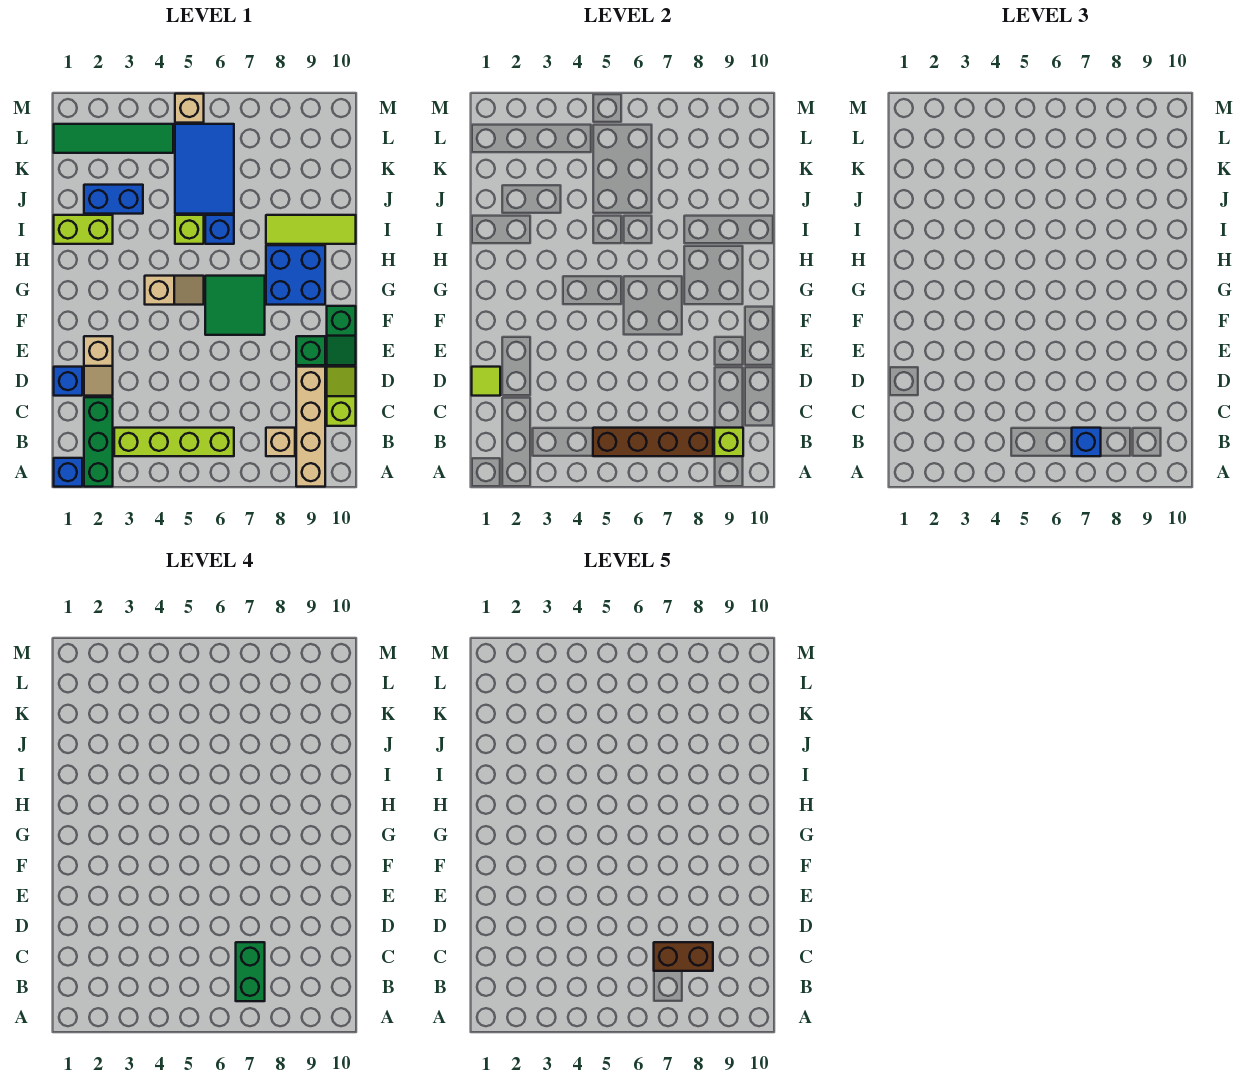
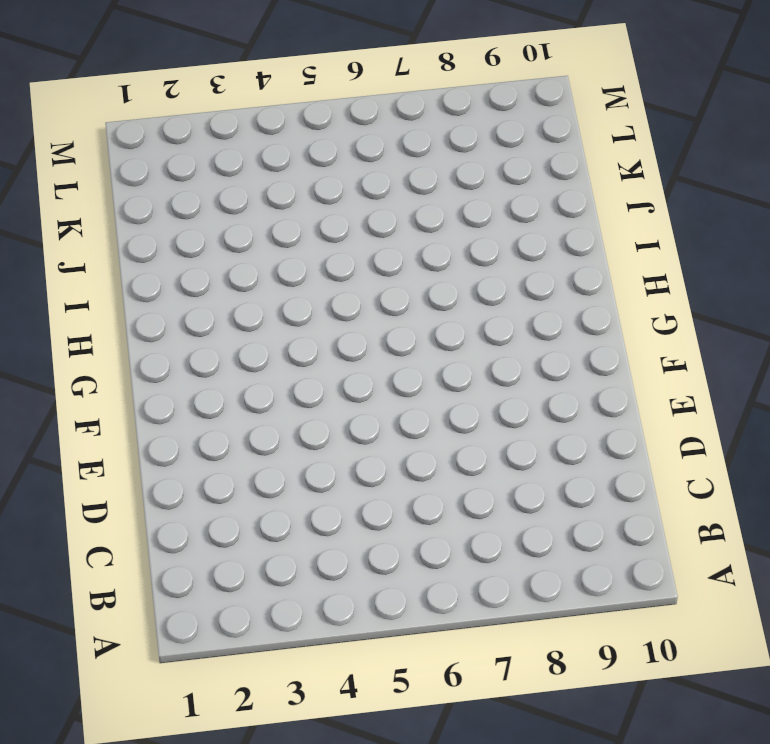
none -> blue 1x1 brick [54,458,82,487]
none -> green 1x3 brick [84,397,113,487]
none -> tan 1x4 brick [296,367,325,487]

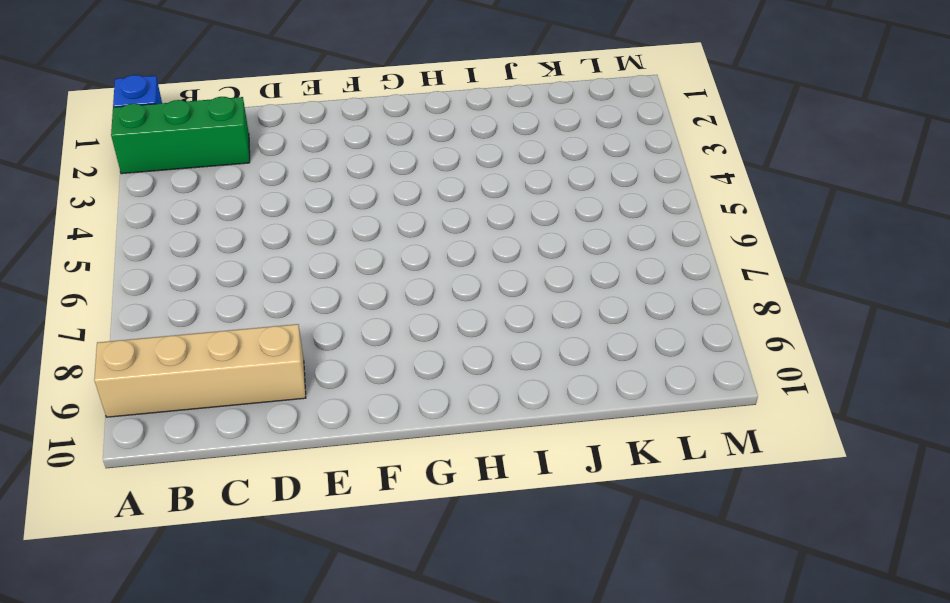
none -> lime 1x4 brick [114,428,234,456]
none -> tan 1x1 brick [266,428,295,456]
none -> lime 1x2 slope [327,367,356,426]

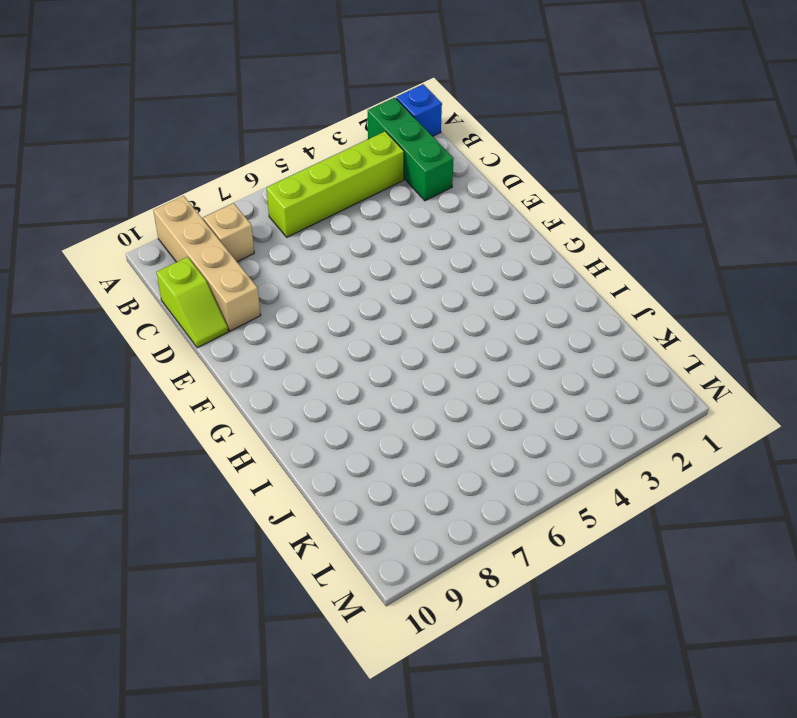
none -> blue 1x1 brick [54,367,82,396]
none -> tan 1x2 slope [84,336,113,396]
none -> green 1x1 brick [296,336,325,365]

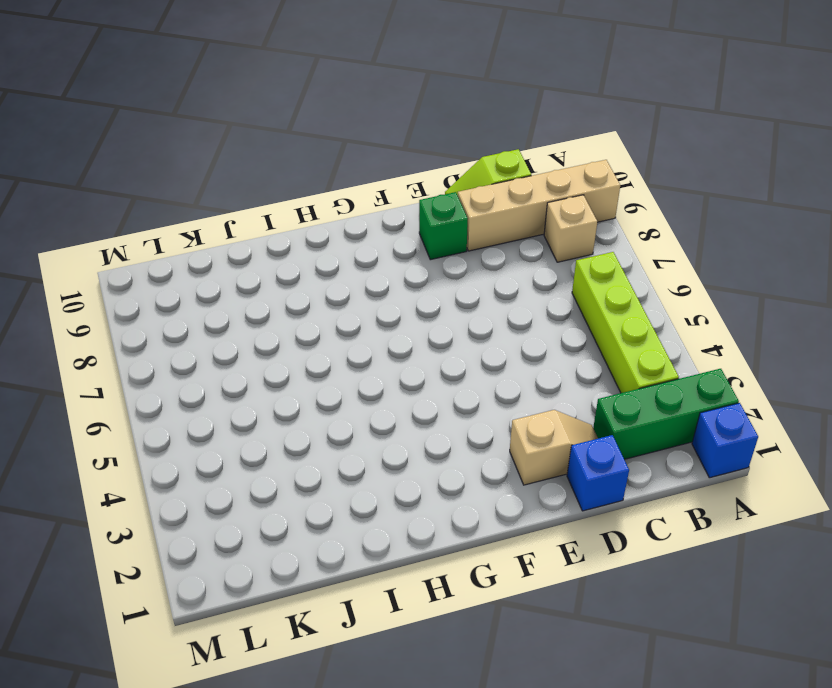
none -> green 1x2 slope [327,306,356,365]
none -> green 2x2 tile [205,276,265,335]
none -> tan 1x2 slope [145,276,204,305]

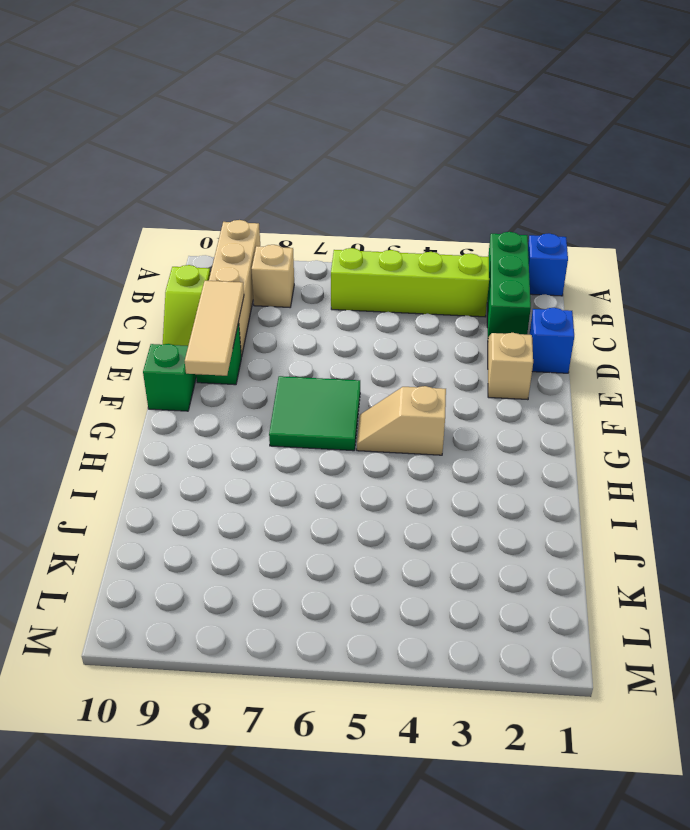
tan 1x3 tile [185,281,244,376] -> none
none -> blue 2x2 brick [266,245,325,305]
none -> lime 1x2 brick [54,215,113,244]
none -> lime 1x1 brick [175,215,204,244]

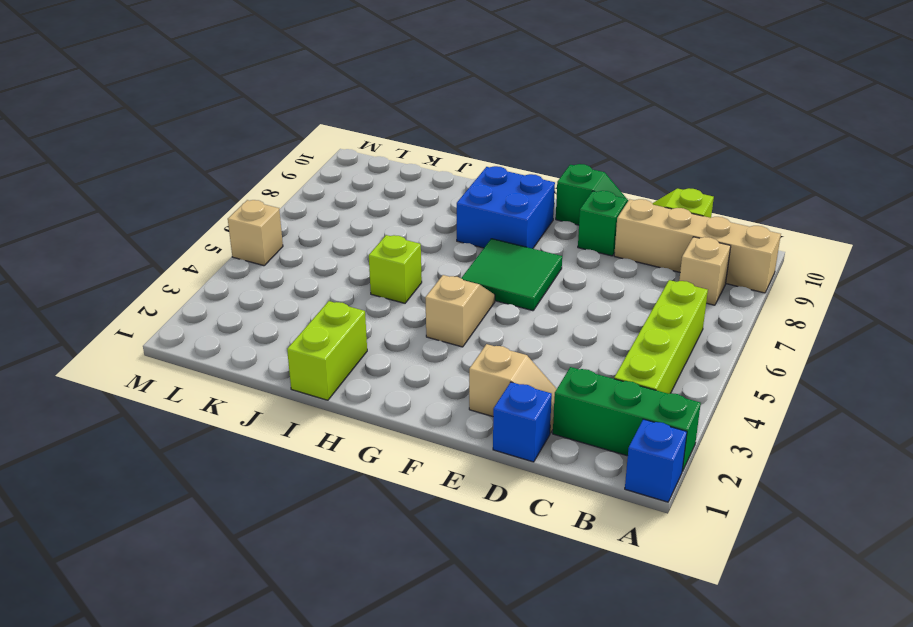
none -> blue 1x1 brick [205,215,234,244]
none -> lime 1x3 tile [266,215,356,244]
none -> blue 1x2 brick [84,185,143,214]

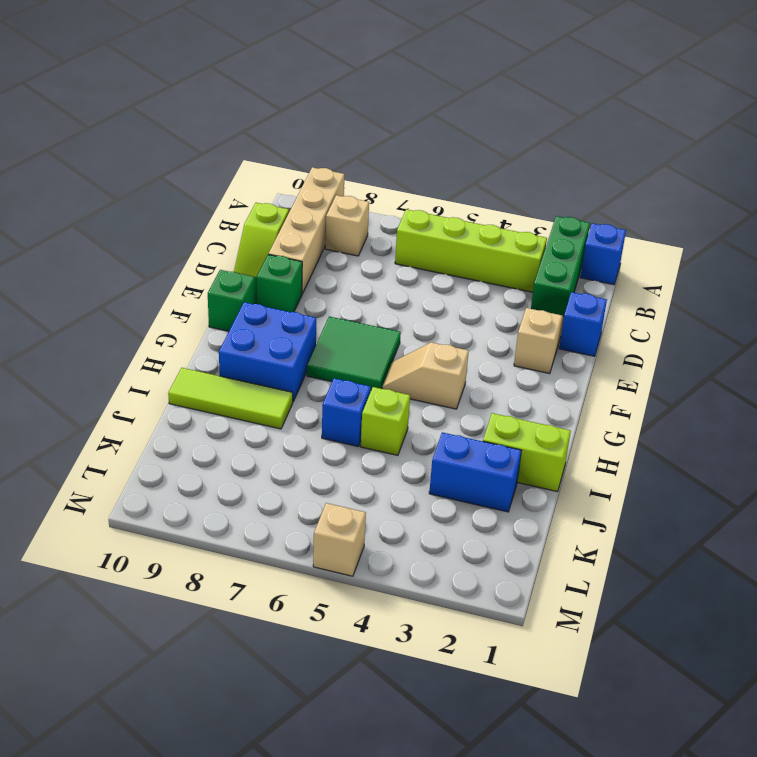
none -> blue 2x3 tile [175,124,234,214]
none -> green 1x4 tile [54,124,173,153]
none -> brown 1x4 brick [593,428,713,456]

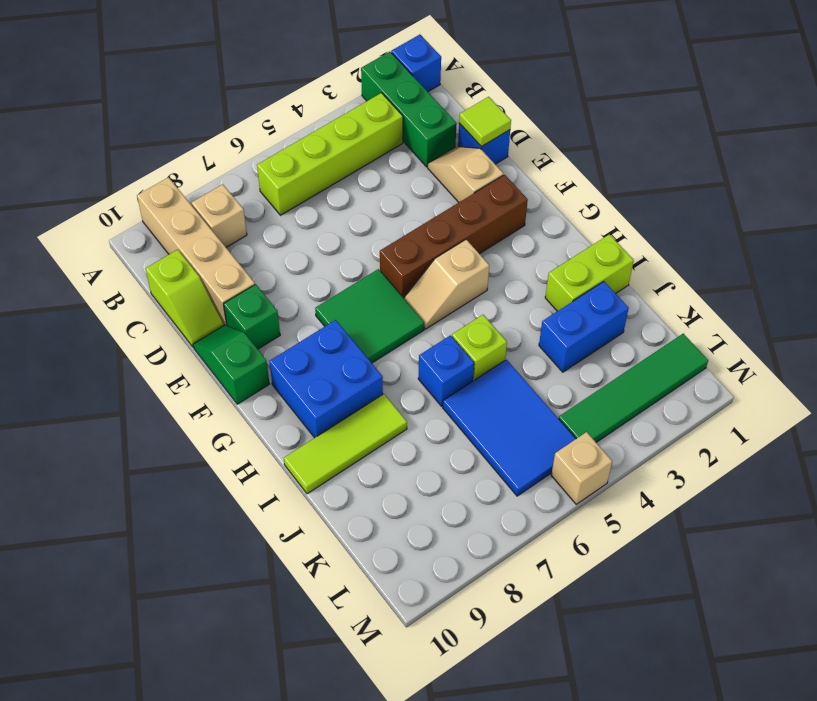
brown 1x4 brick [380,175,528,298] -> brown 1x4 brick moved to [593,428,713,456]
none -> lime 1x1 brick [714,428,743,456]
none -> blue 1x1 brick [1072,428,1101,456]
none -> green 1x2 brick [236,942,265,1001]

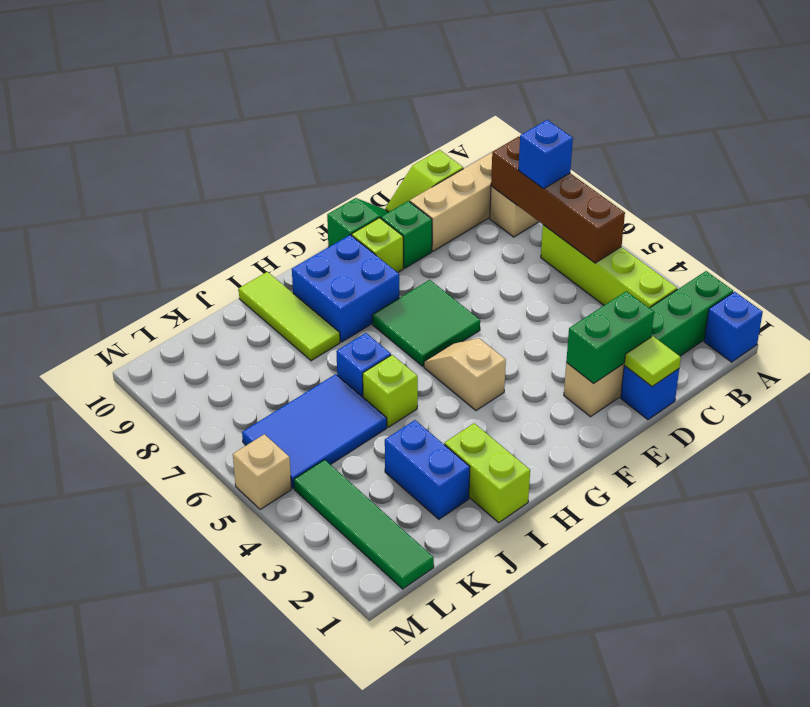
green 1x2 brick [566,291,654,384] -> green 1x2 brick moved to [236,942,265,1001]
lime 1x1 brick [352,218,403,273] -> lime 1x1 brick moved to [714,428,743,456]
none -> brown 1x2 brick [654,942,713,971]

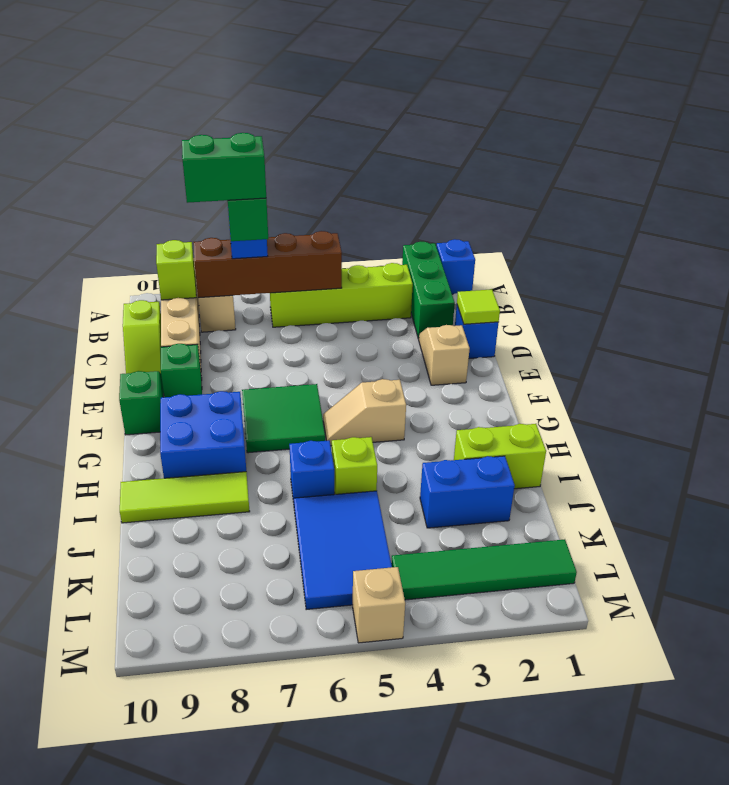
green 1x2 brick [182,133,266,203] -> brown 1x2 brick [654,942,713,971]

